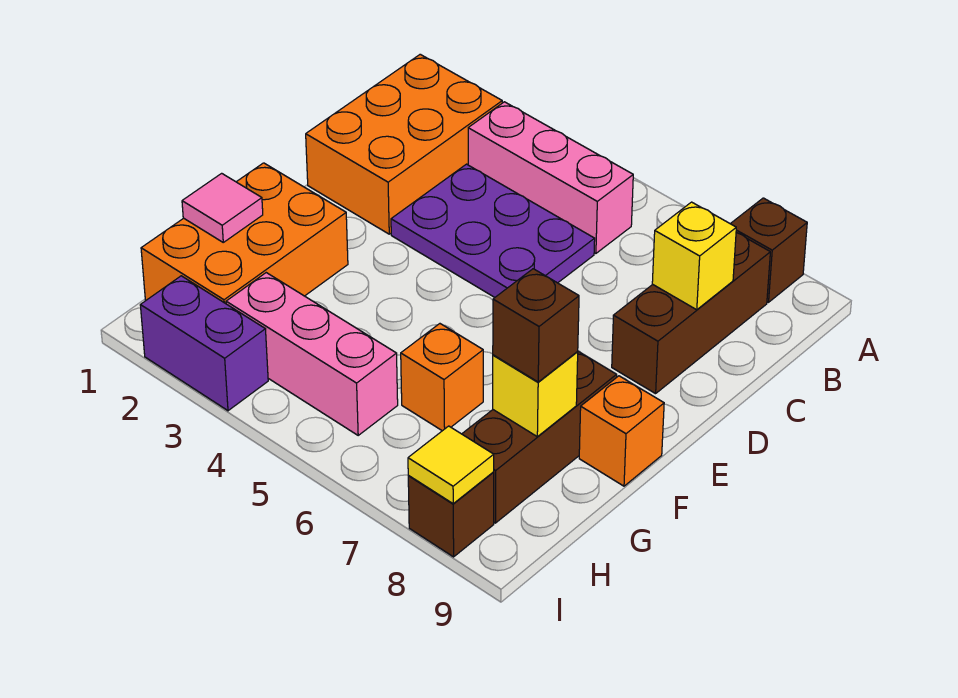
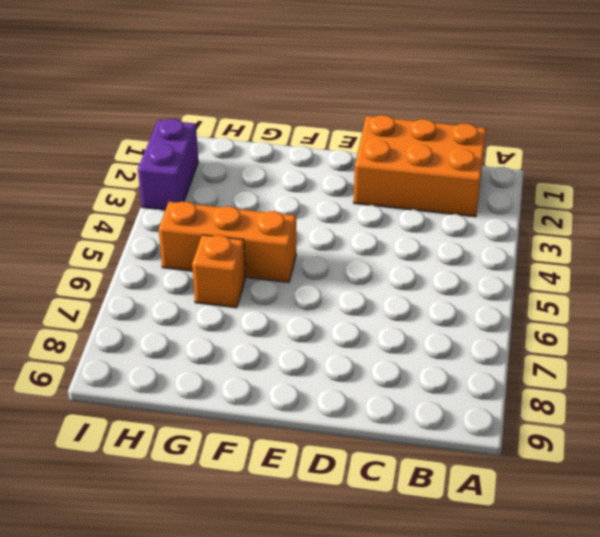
orange 1x3 brick [159,201,296,282] -> pink 1x3 brick [226,273,398,435]
none -> brown 1x1 brick [731,198,807,302]
none -> pink 1x3 brick [468,102,633,253]
none -> brown 1x3 brick [612,233,770,394]

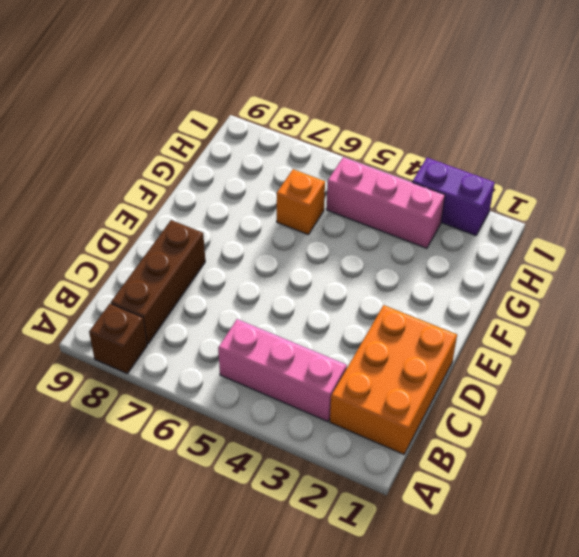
none -> purple 2x3 plate [391,164,595,297]
none -> orange 2x3 brick [141,163,348,304]
none -> brown 1x3 brick [462,351,617,523]

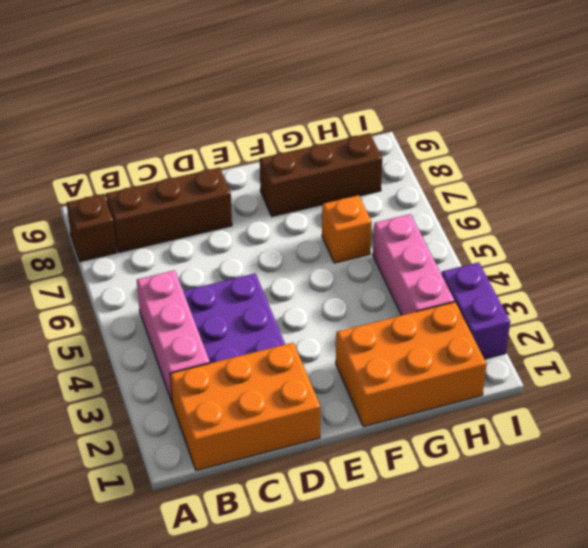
none -> orange 1x1 brick [579,376,664,486]
none -> brown 1x1 brick [408,472,494,557]
none -> yellow 1x1 brick [652,202,736,310]

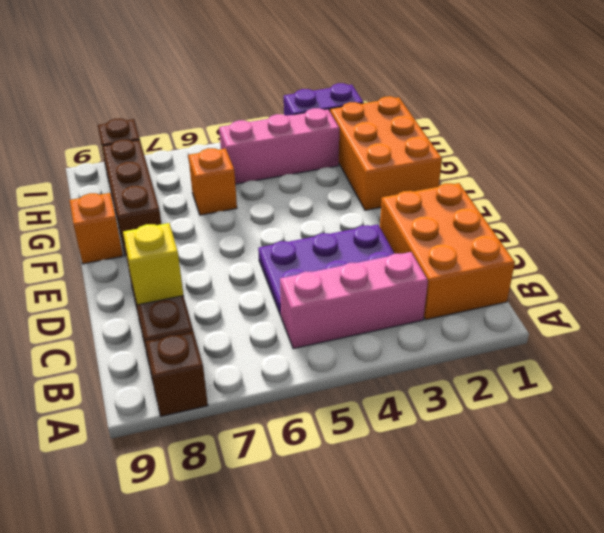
none -> pink 1x1 tile [182,173,263,242]
none -> yellow 1x1 brick [493,352,578,437]
none -> yellow 1x1 tile [408,426,494,504]

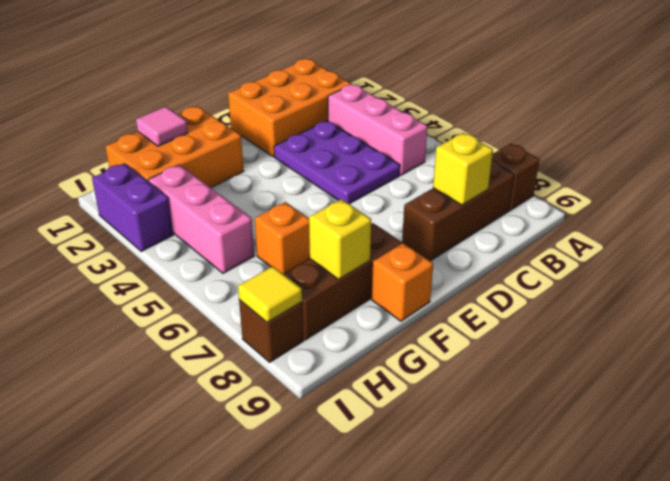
none -> brown 1x1 brick [493,269,579,382]

